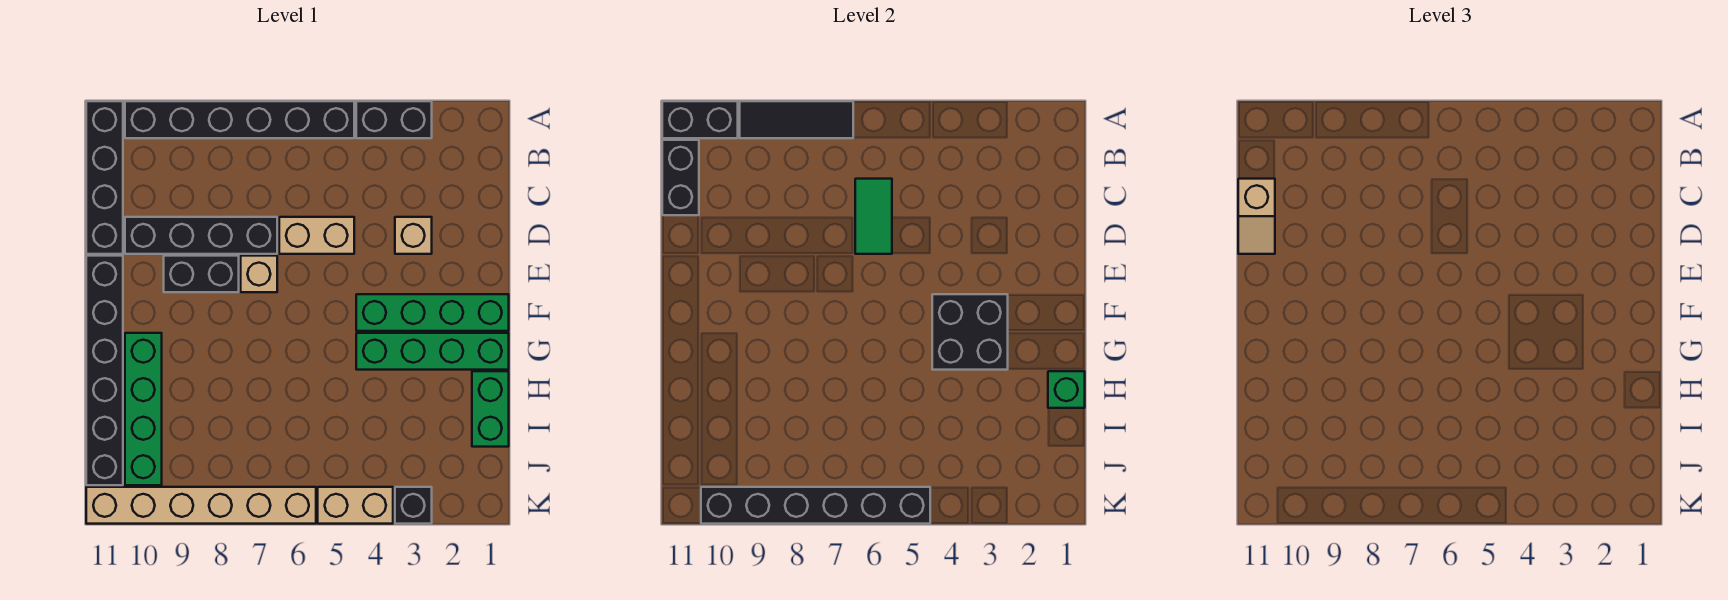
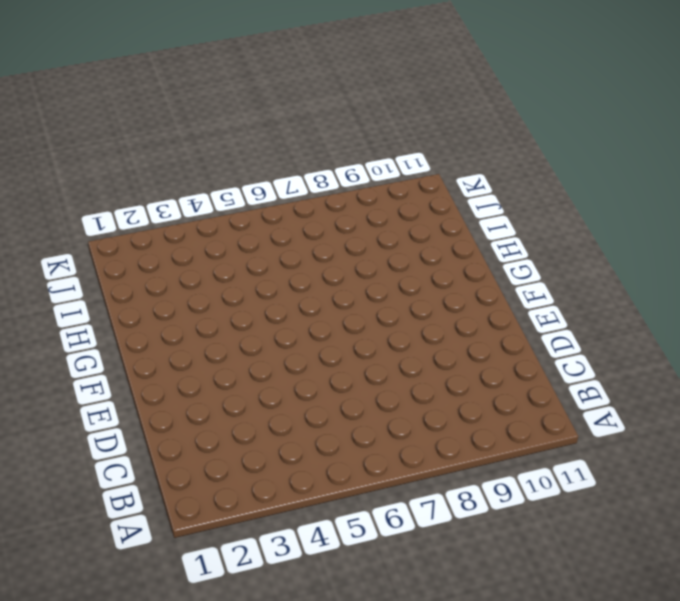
none -> black 1x2 brick [356,101,432,138]
none -> black 1x6 brick [125,101,354,138]
none -> black 1x4 brick [86,101,123,254]

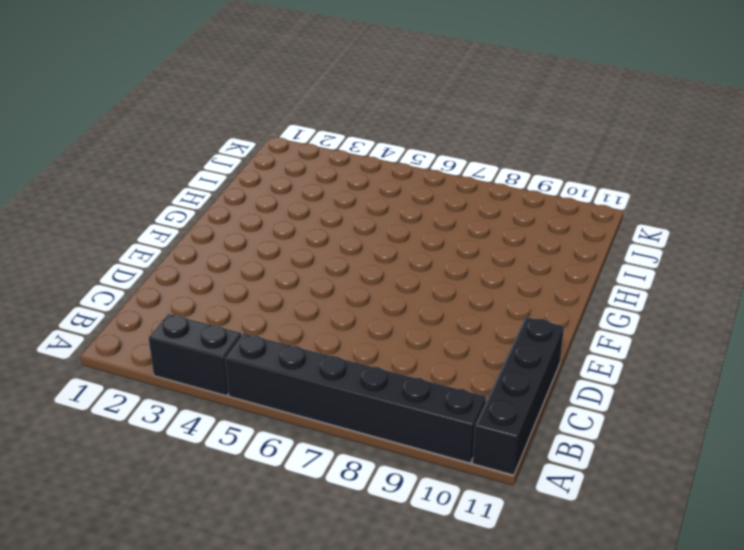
none -> tan 1x1 brick [395,217,432,254]
none -> tan 1x2 brick [279,217,354,254]
none -> black 1x4 brick [125,217,277,254]

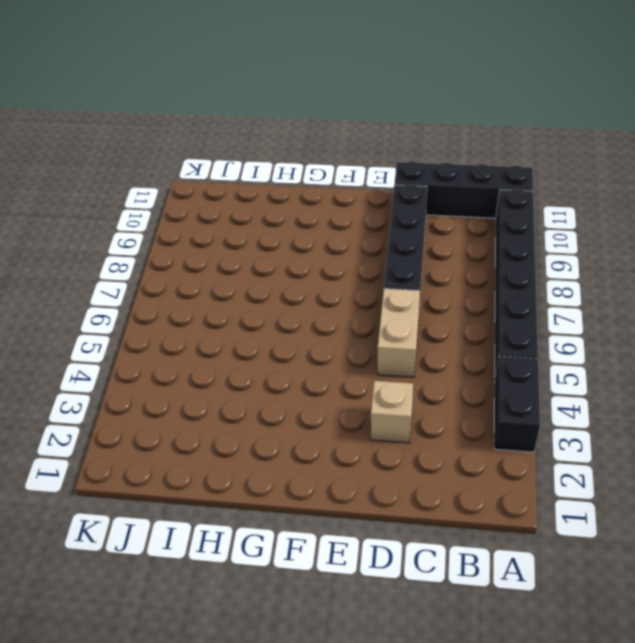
none -> tan 1x1 brick [241,256,277,292]
none -> black 1x2 brick [164,256,239,292]
none -> black 1x6 brick [86,256,123,485]

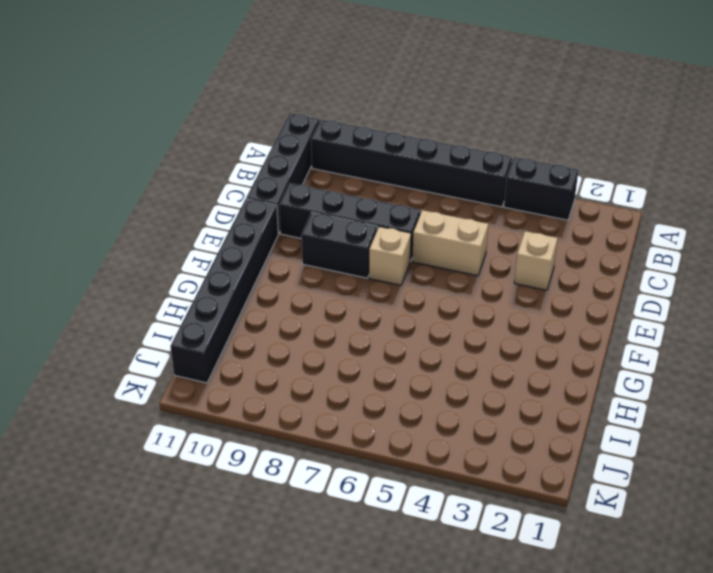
none -> green 1x4 brick [356,294,509,331]
none -> green 1x4 brick [356,333,509,370]
none -> green 1x4 brick [125,333,162,485]

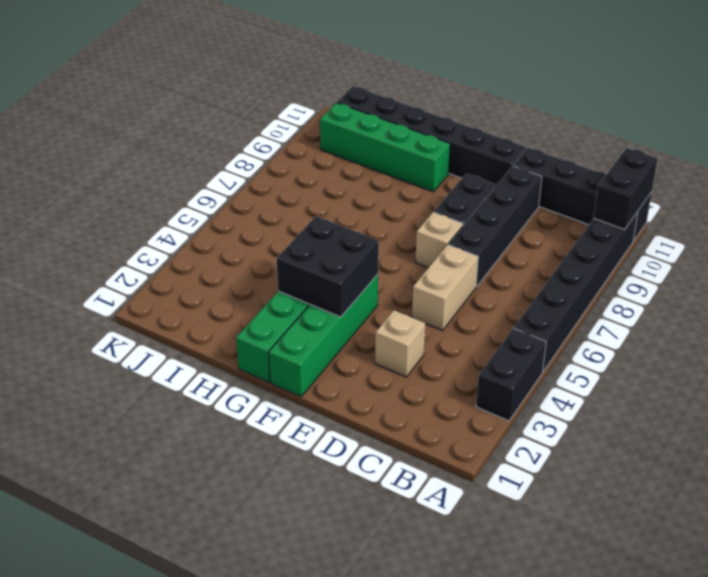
none -> green 1x2 brick [472,371,509,447]
none -> black 1x1 brick [395,487,432,524]
none -> tan 1x2 brick [318,487,393,524]

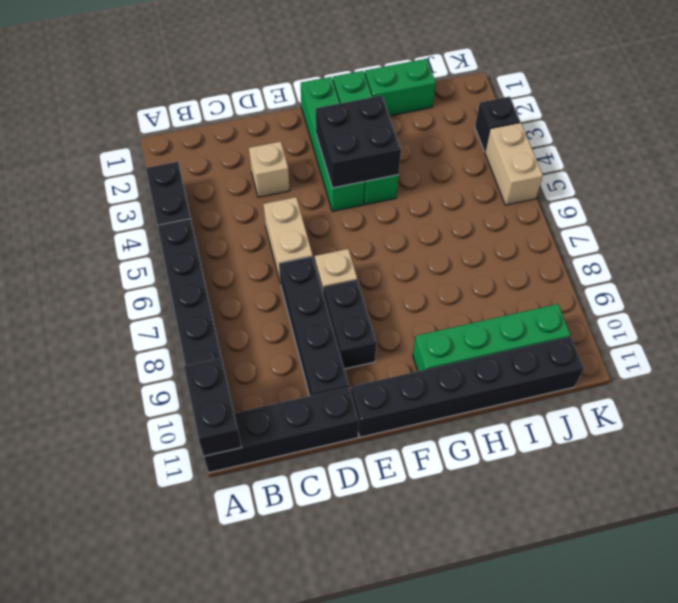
none -> tan 1x6 brick [86,487,316,524]
none -> black 1x3 tile [740,101,853,138]
none -> black 1x2 brick [662,140,699,215]

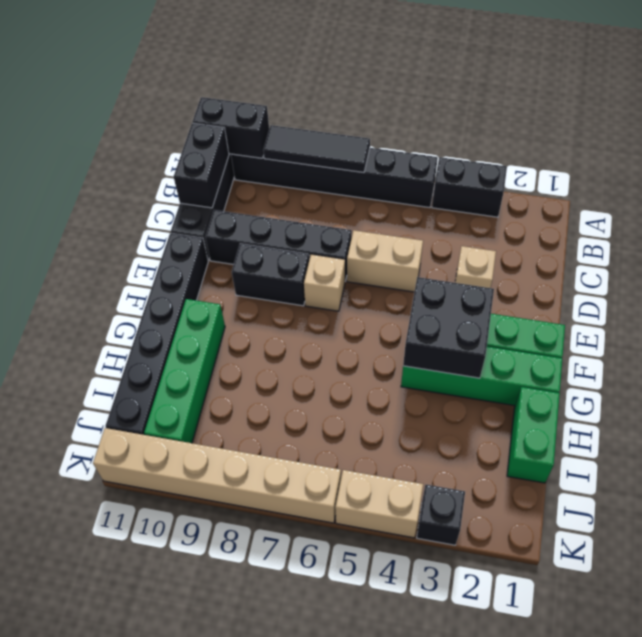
none -> green 1x2 tile [855,179,892,254]
none -> green 1x1 brick [1048,371,1085,408]
none -> black 1x6 brick [701,487,930,524]

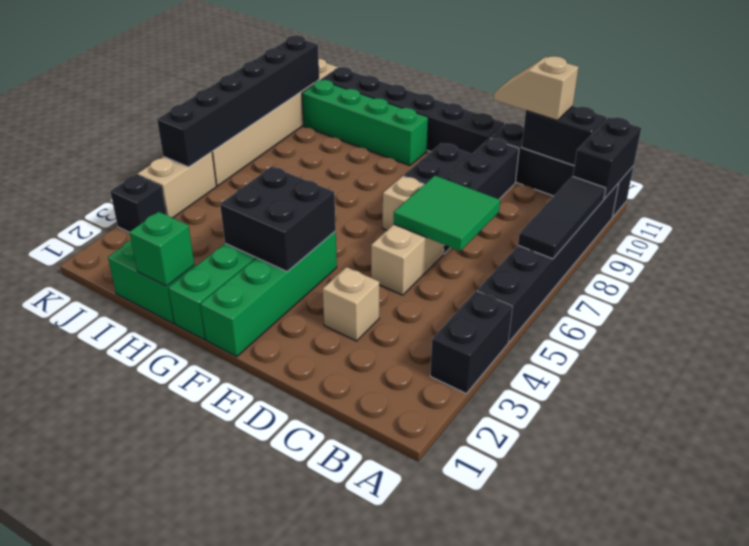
green 2x2 tile [394,176,500,251] -> green 1x2 tile [855,179,892,254]

